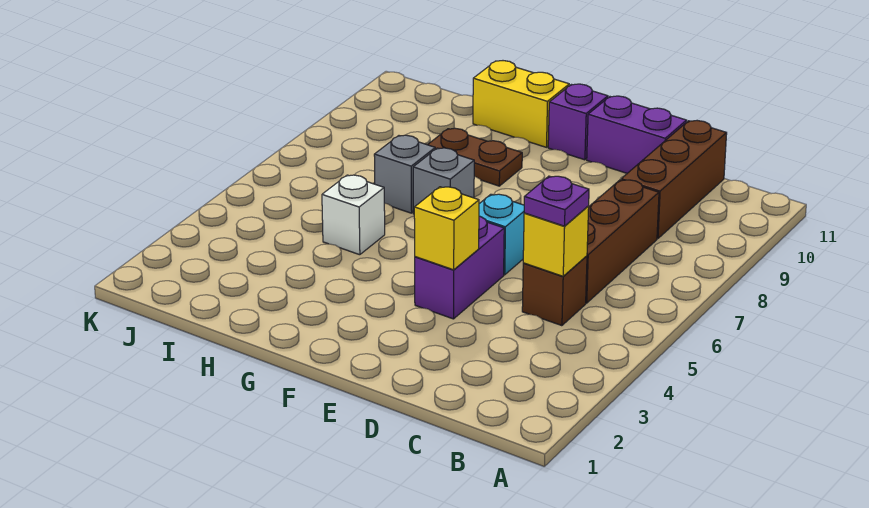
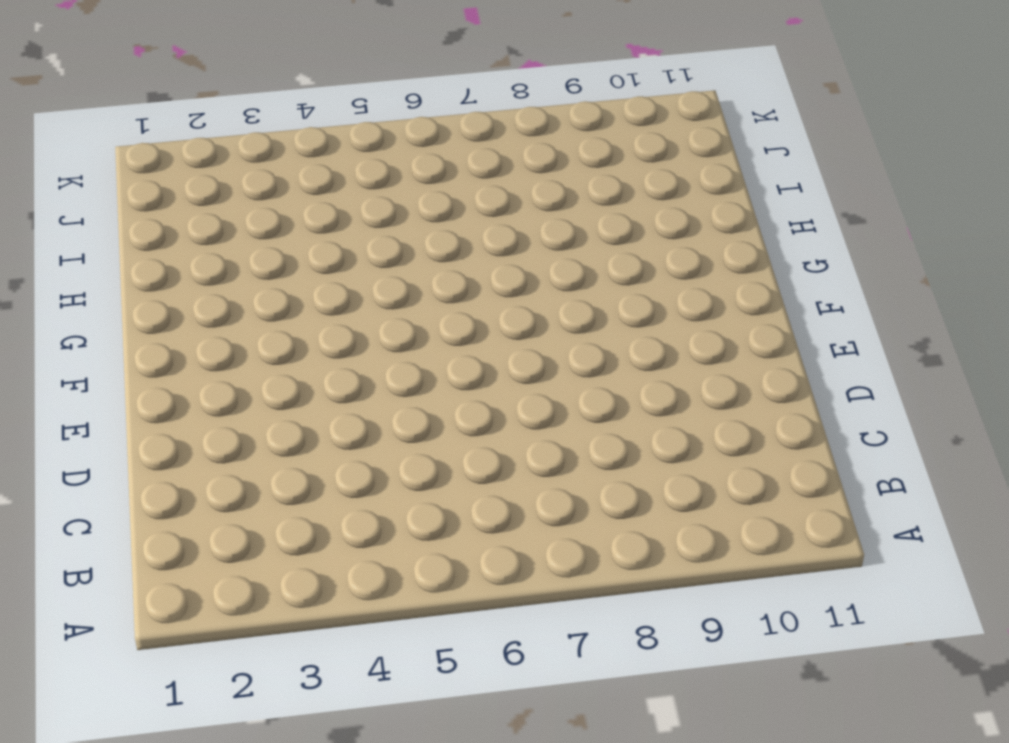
none -> brown 1x1 brick [522,256,587,326]
none -> brown 1x3 brick [586,180,659,303]
none -> brown 1x3 brick [621,121,727,239]

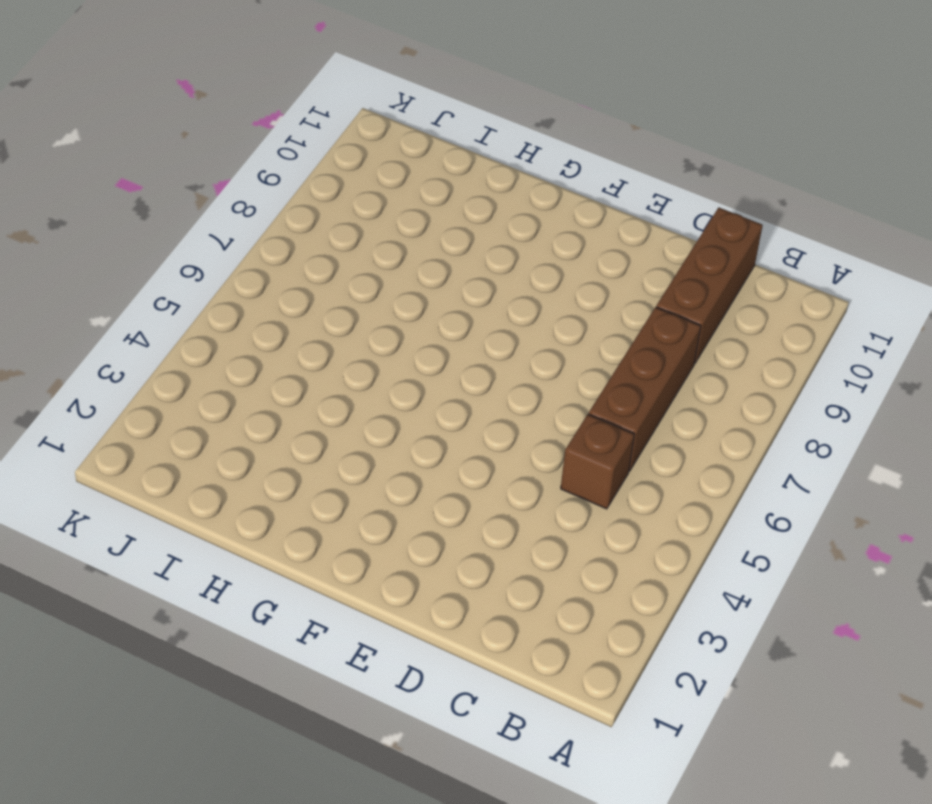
none -> purple 1x2 brick [587,96,687,173]
none -> purple 1x2 brick [415,216,504,319]
none -> cyan 1x1 brick [479,194,524,275]

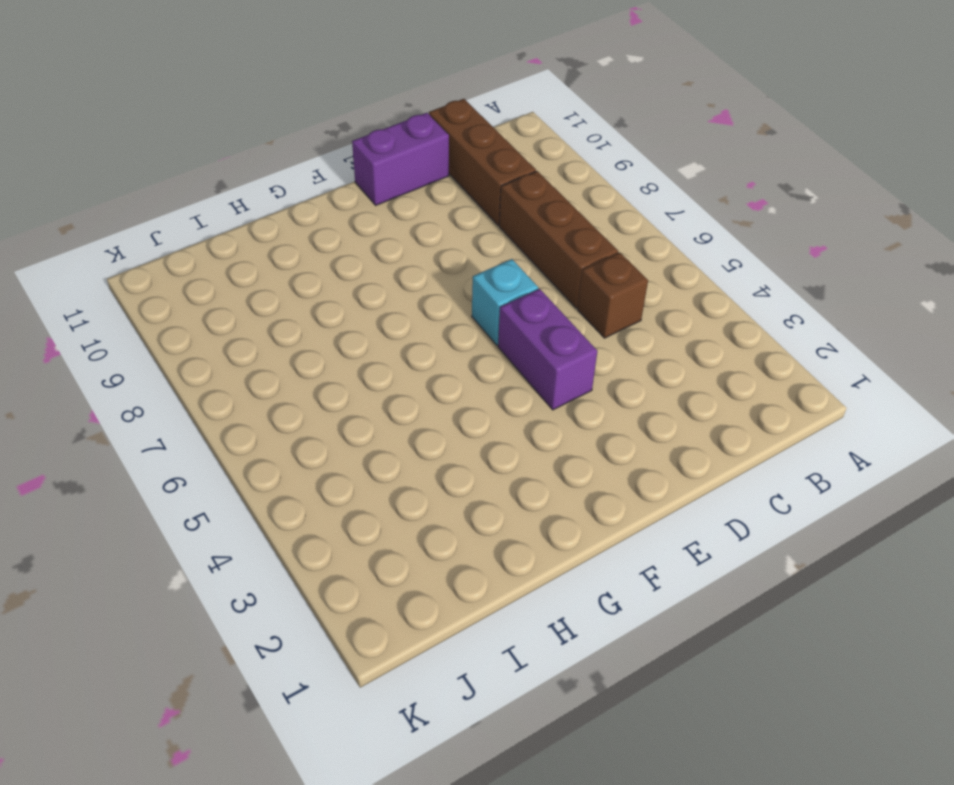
none -> purple 1x1 brick [548,84,608,160]
none -> grey 1x1 brick [413,148,474,214]
none -> brown 1x2 plate [428,128,522,186]

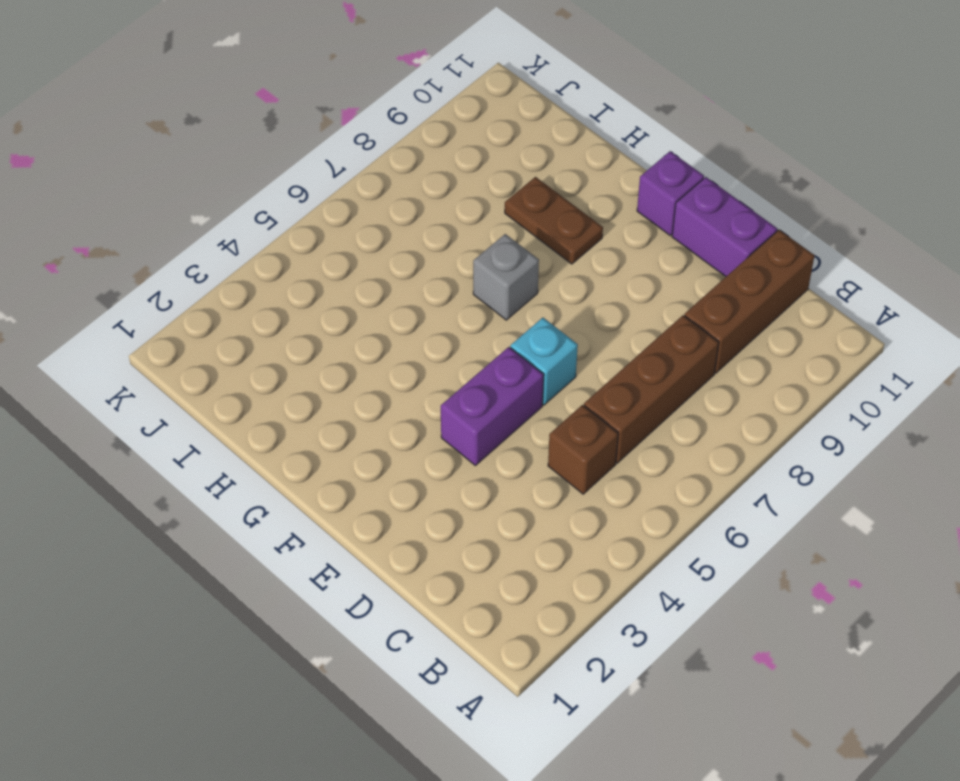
none -> yellow 1x2 brick [473,61,569,147]
none -> white 1x1 brick [322,175,385,255]
none -> grey 1x1 brick [374,135,435,213]

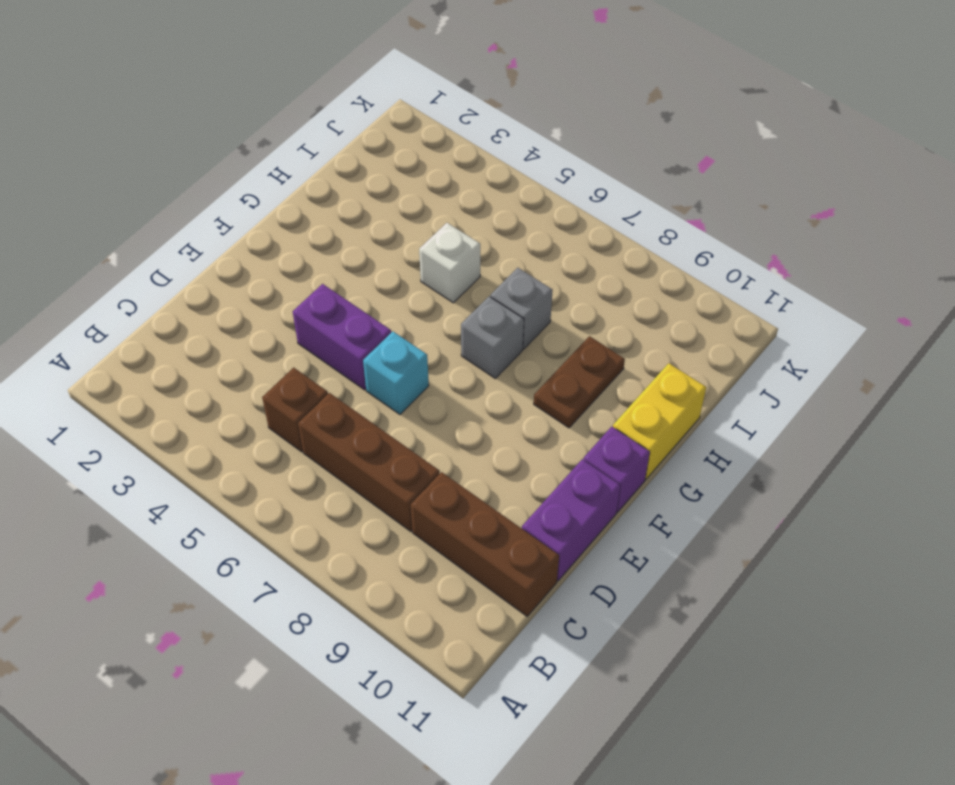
none -> yellow 1x1 brick [523,206,589,276]
none -> yellow 1x1 brick [414,187,479,270]
none -> purple 1x1 plate [524,176,589,226]

